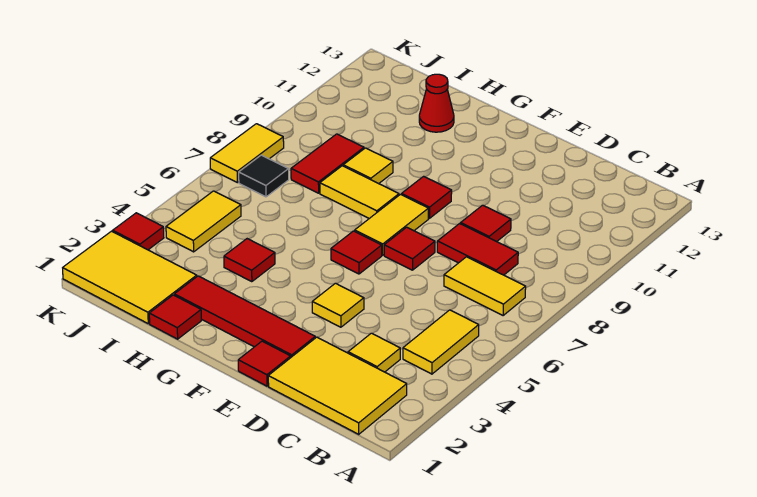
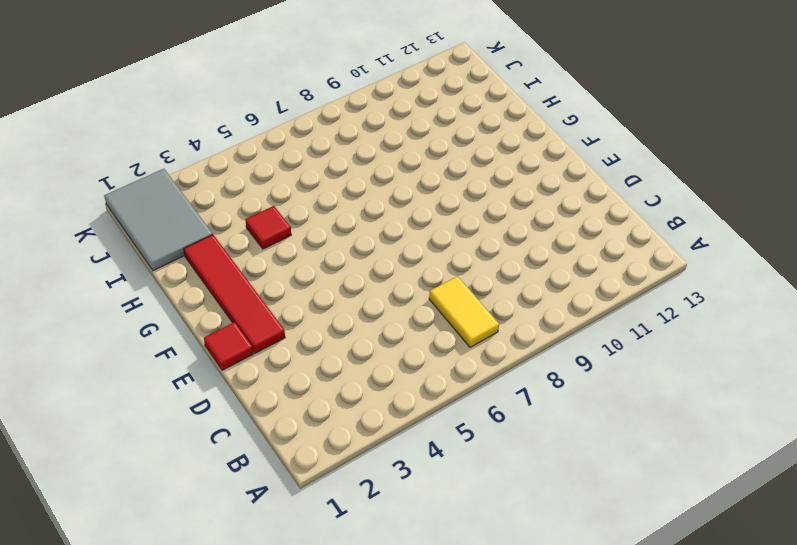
grey 2x3 tile [104,169,213,271] -> yellow 2x3 tile [63,231,197,324]
none -> yellow 2x3 tile [268,337,407,434]
none -> yellow 1x2 tile [403,310,479,374]
none -> yellow 1x1 tile [348,333,400,372]

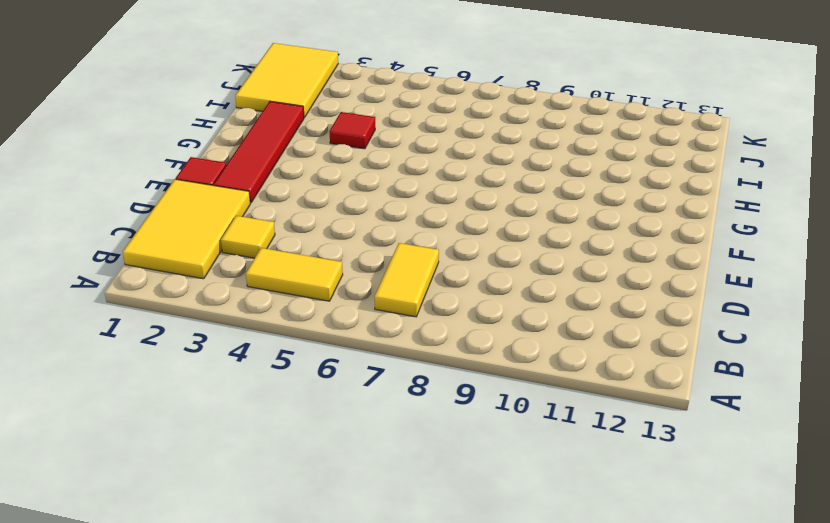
none -> red 1x2 tile [437,224,518,275]
none -> red 1x1 tile [461,205,511,242]
none -> yellow 1x1 tile [312,283,364,327]

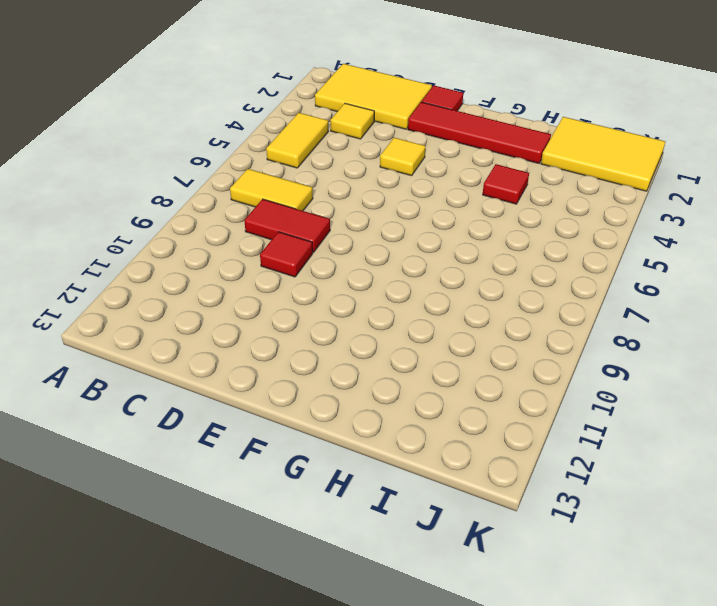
none -> red 1x1 tile [384,227,435,270]
none -> red 1x1 tile [331,231,382,274]
none -> yellow 1x2 tile [355,195,428,255]

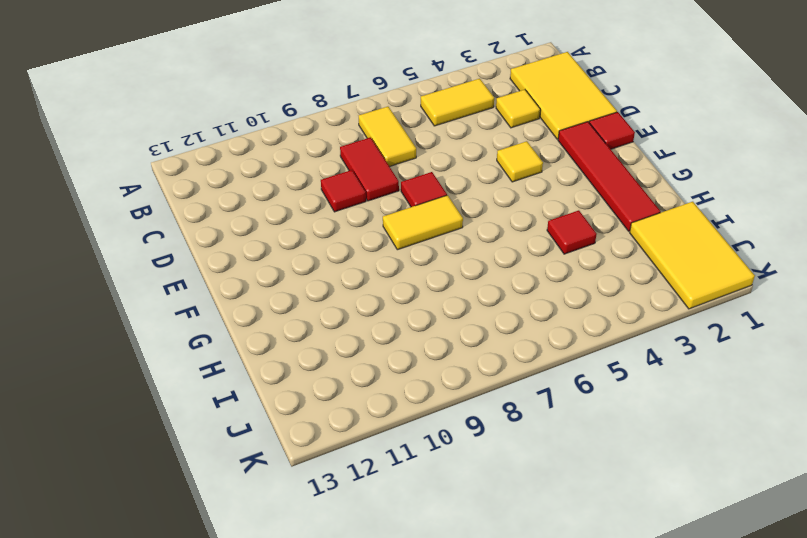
none -> red 1x1 tile [331,231,382,274]
none -> red 1x1 tile [402,176,452,218]
none -> yellow 1x2 tile [320,166,399,218]

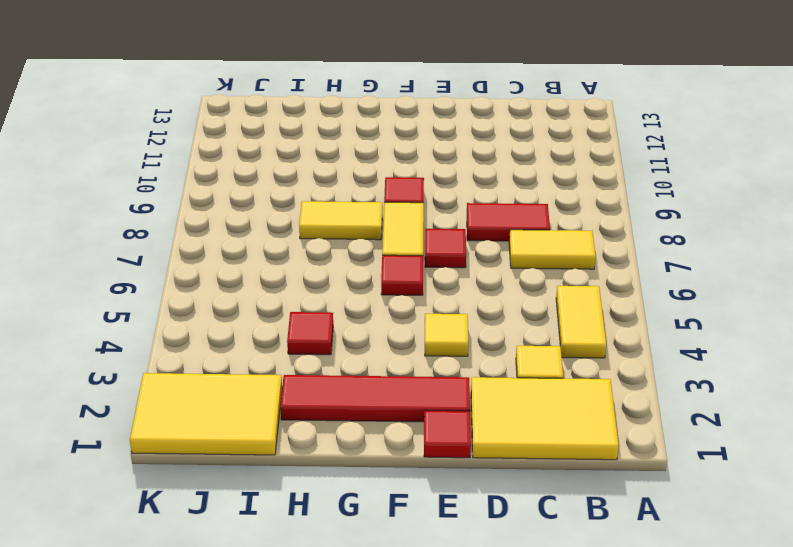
none -> red 1x1 tile [461,205,511,242]
none -> red 1x1 tile [149,295,201,339]
none -> yellow 1x1 tile [343,148,393,184]

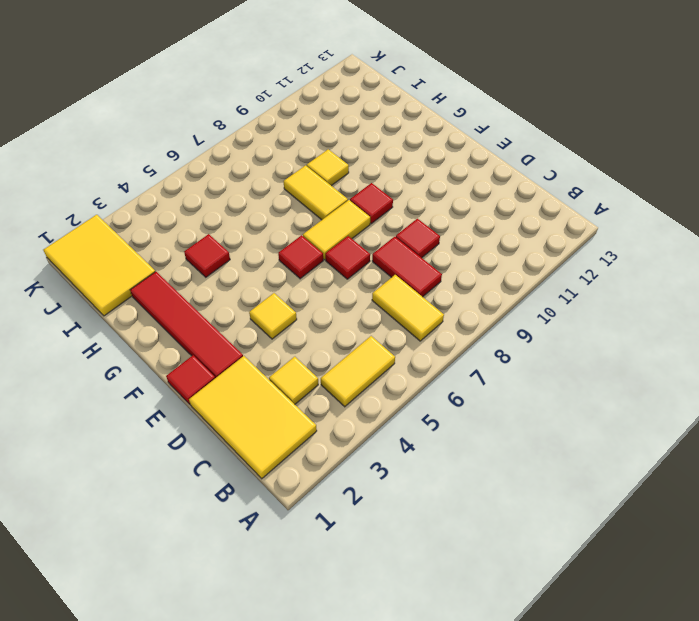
none -> red 1x1 tile [149,295,201,339]
none -> red 1x1 cone [419,74,454,132]
none -> red 1x2 tile [291,134,364,193]

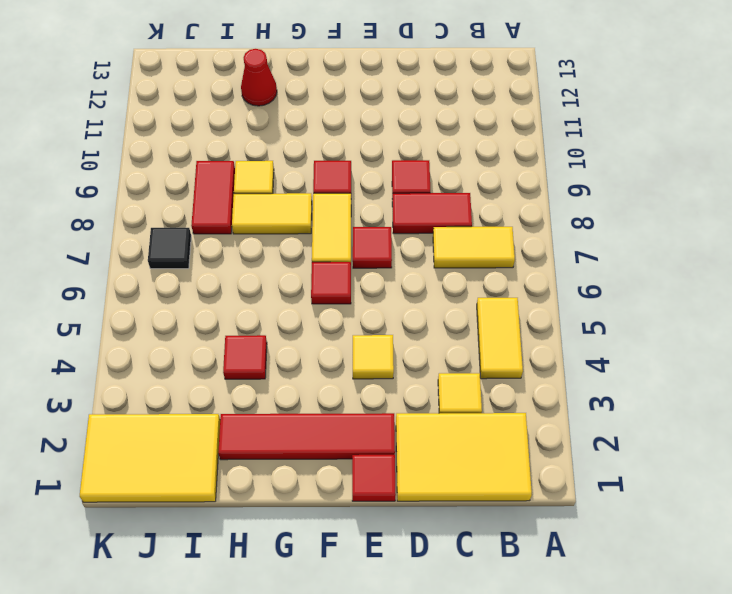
none -> red 1x1 tile [149,295,201,339]
none -> yellow 1x2 tile [166,191,241,252]
none -> red 1x1 tile [113,213,164,250]

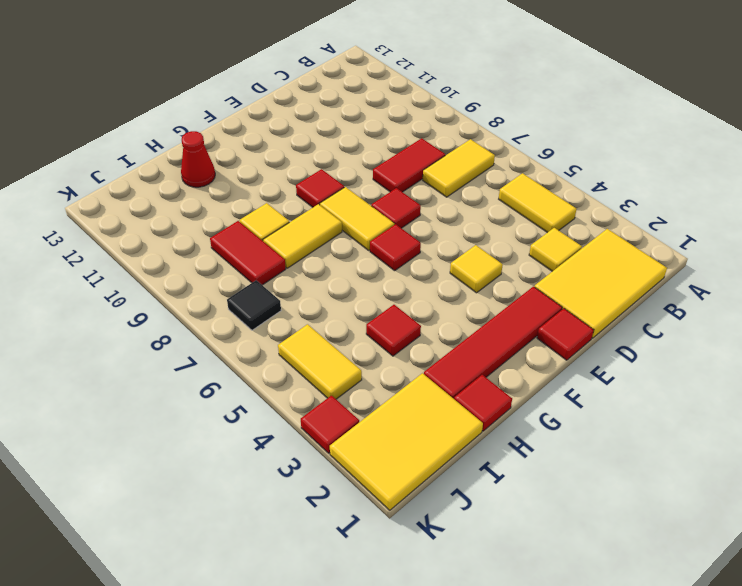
none -> red 1x1 tile [461,205,511,242]
none -> yellow 1x2 tile [210,124,284,183]

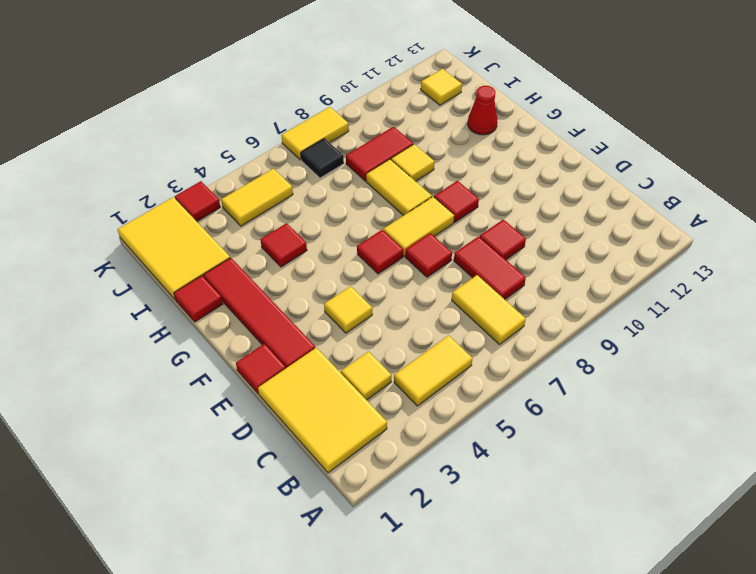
yellow 1x1 tile [421,69,462,105] -> none

